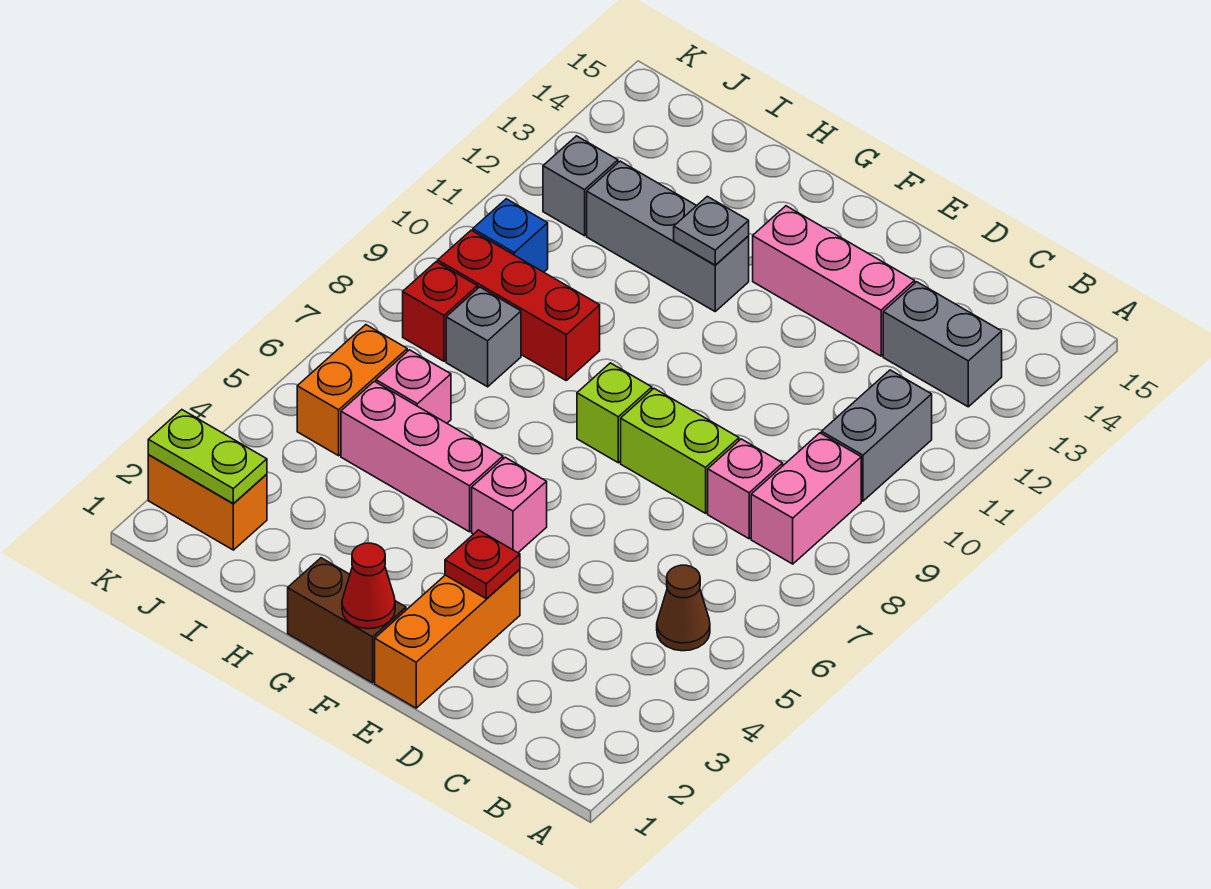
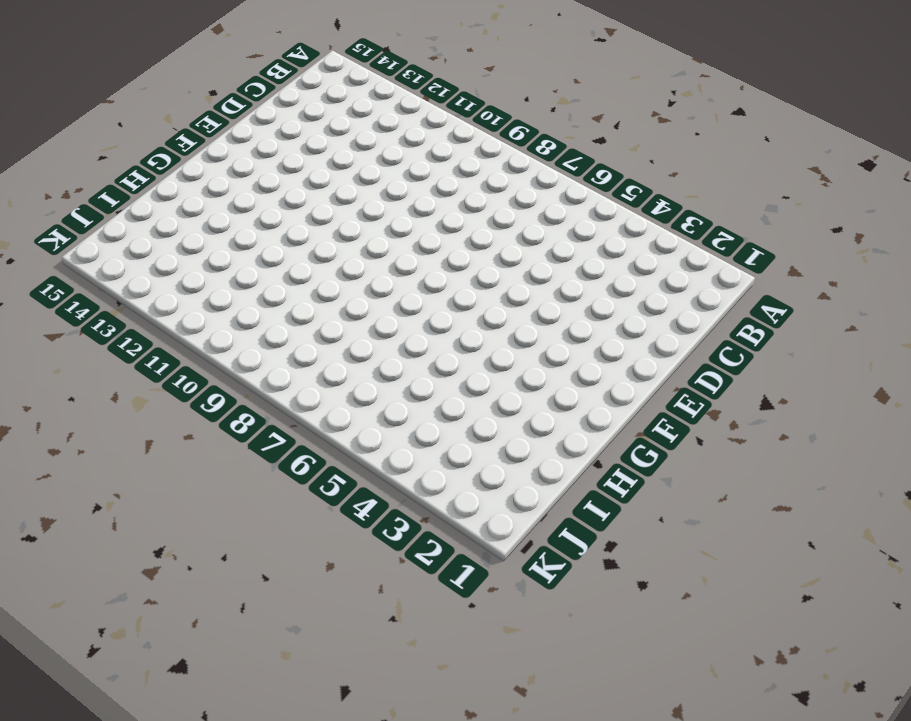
none -> brown 1x1 cone [657,565,710,651]
none -> pink 1x2 brick [751,433,861,564]
none -> grey 1x2 brick [822,370,932,501]

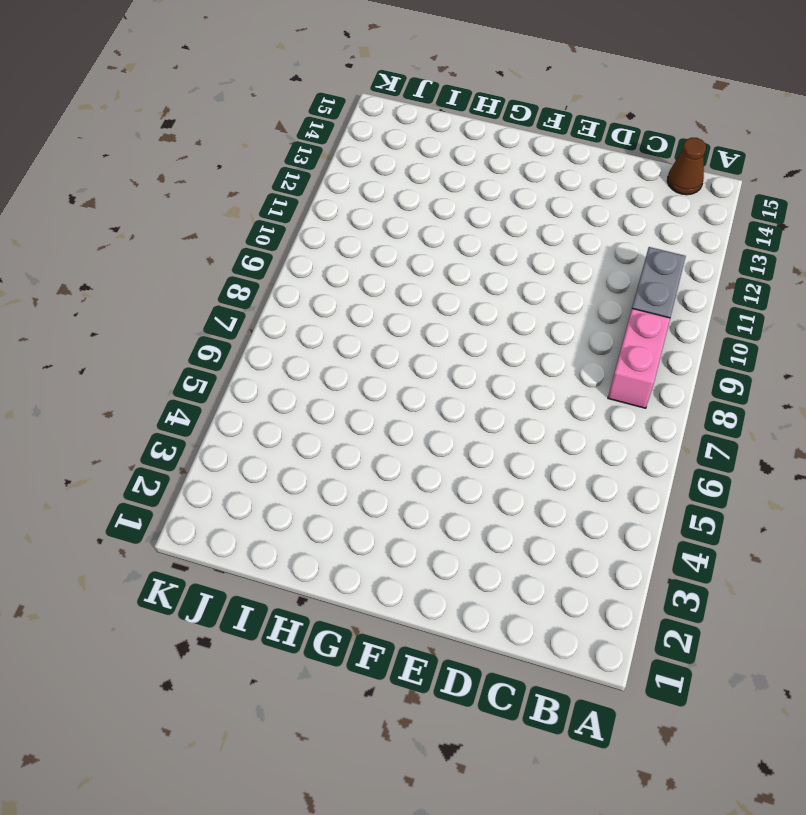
brown 1x1 cone [667,138,706,195] -> brown 1x1 cone moved to [657,565,710,651]
none -> grey 1x2 brick [883,282,1002,407]
none -> pink 1x1 brick [708,439,783,539]
none -> lime 1x2 brick [621,389,739,513]

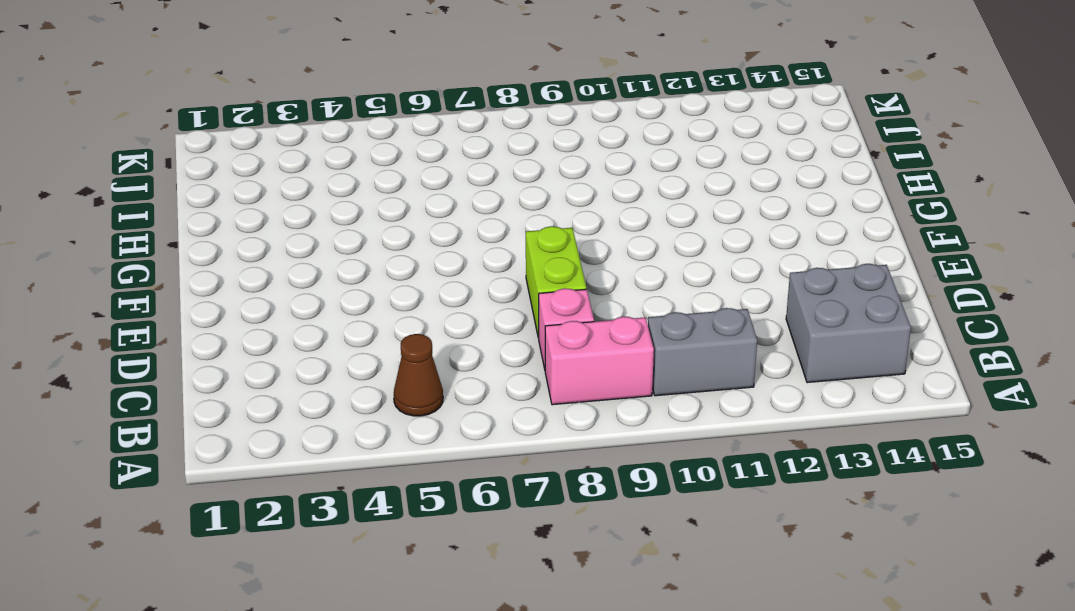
grey 2x2 brick [786,264,911,383] -> grey 1x2 brick [883,282,1002,407]
none -> pink 1x3 brick [753,206,915,356]
none -> orange 1x3 brick [375,569,520,708]
none -> brown 1x2 brick [288,558,406,683]

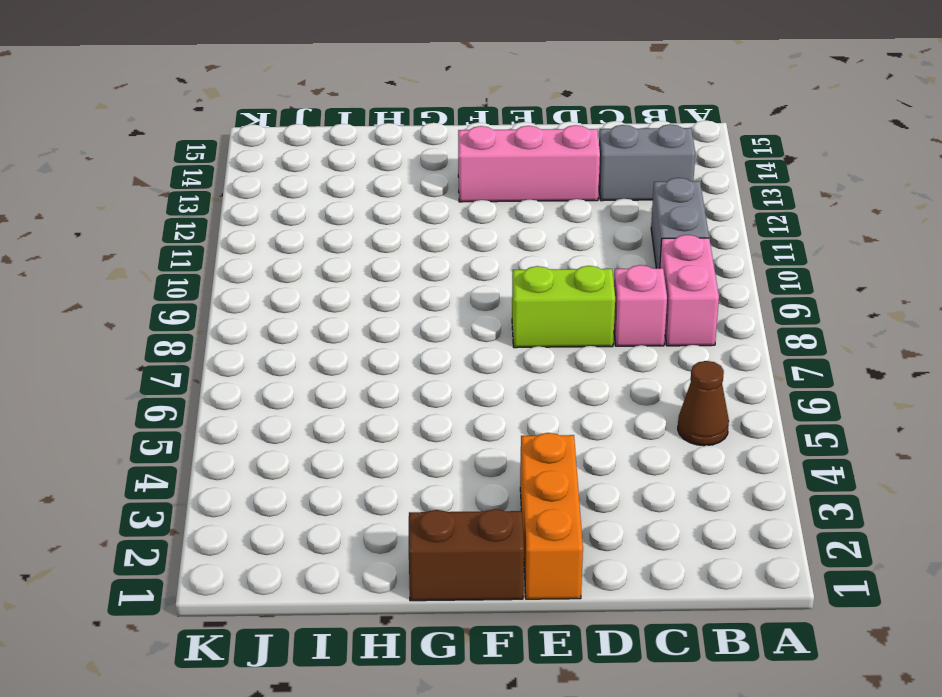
none -> pink 1x1 brick [472,457,547,553]
none -> lime 1x1 brick [577,363,652,463]
none -> pink 1x3 brick [341,381,503,532]

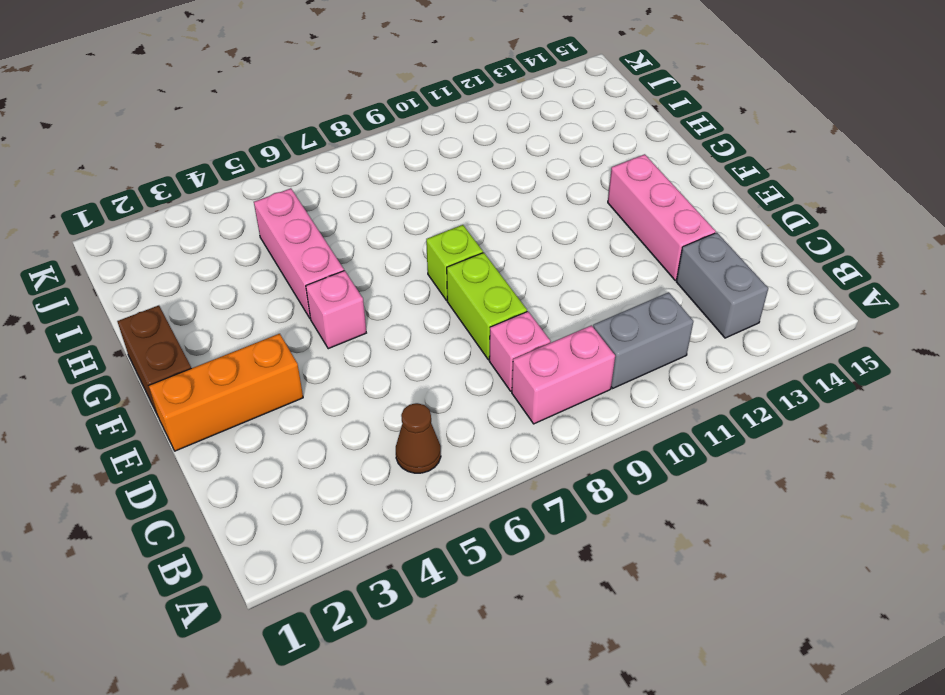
none -> grey 1x3 brick [587,161,749,311]
none -> red 1x3 brick [438,230,600,380]
none -> pink 1x1 brick [376,350,451,423]

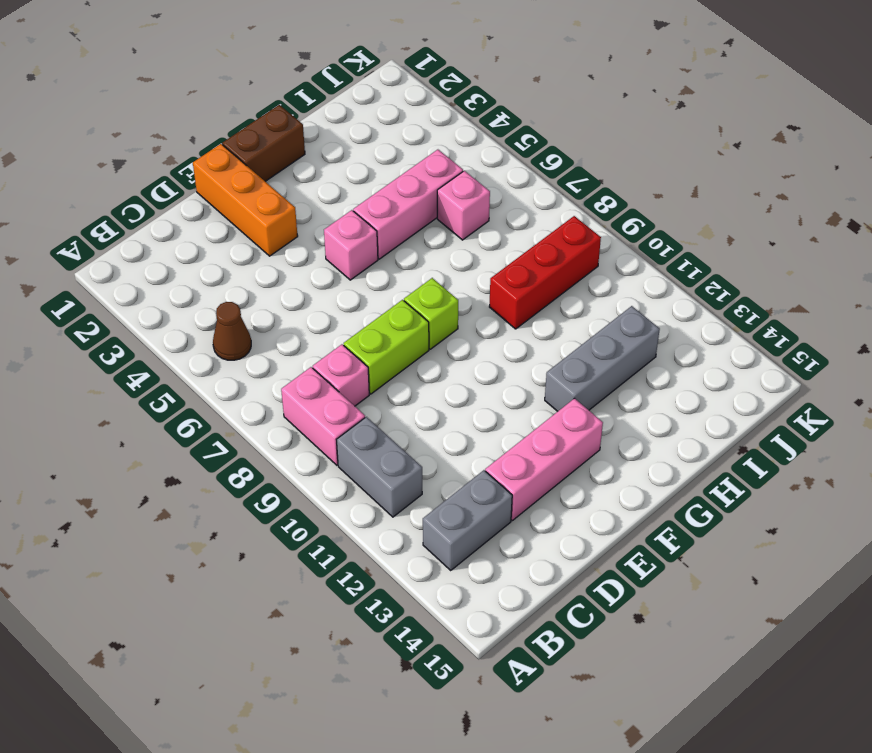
none -> grey 1x1 brick [446,287,521,387]
none -> orange 1x2 brick [148,455,267,550]
none -> orange 1x2 brick [297,325,407,456]

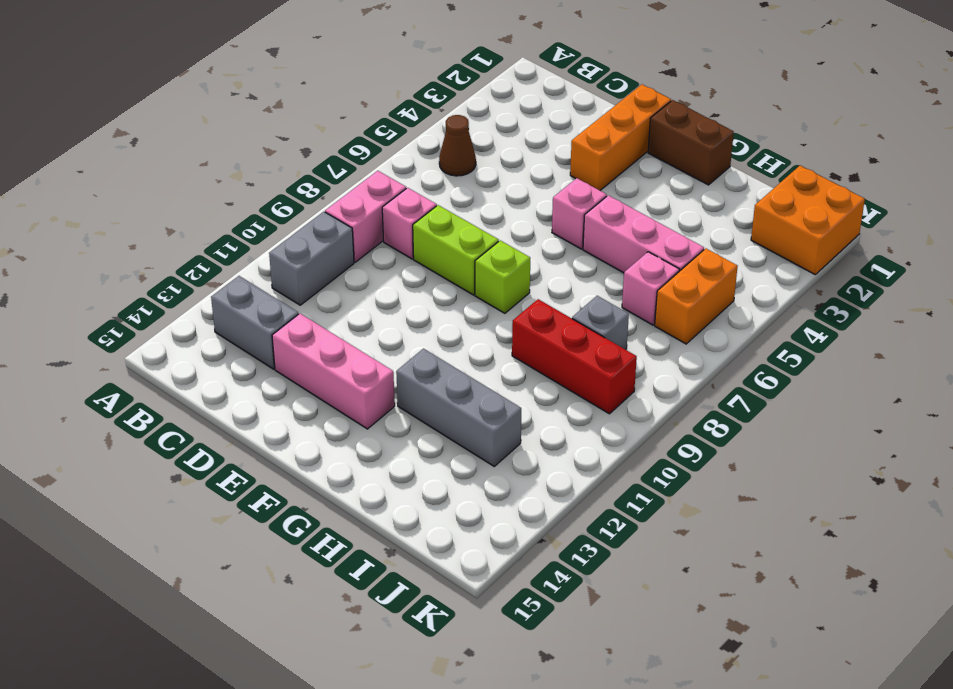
orange 2x2 brick [751,166,865,274] -> orange 1x2 brick [148,455,267,550]
none -> red 1x1 brick [403,262,478,361]
none -> blue 1x1 brick [473,199,548,272]
none -> grey 1x1 brick [543,136,618,236]

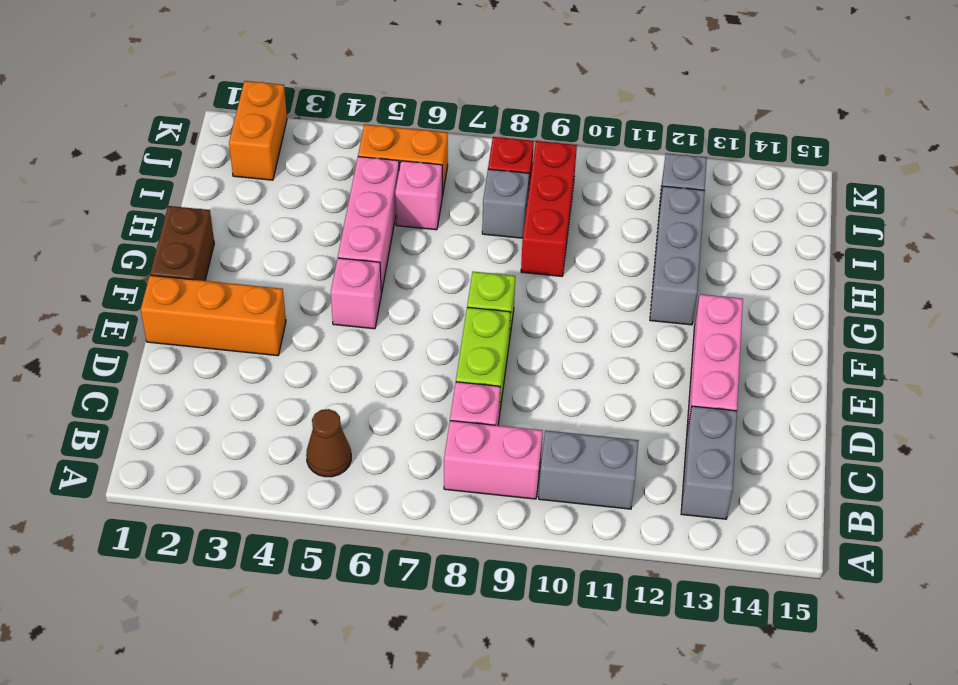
none -> blue 1x1 brick [473,199,548,272]
none -> red 1x1 plate [445,530,520,599]
none -> red 1x1 cone [342,543,395,629]

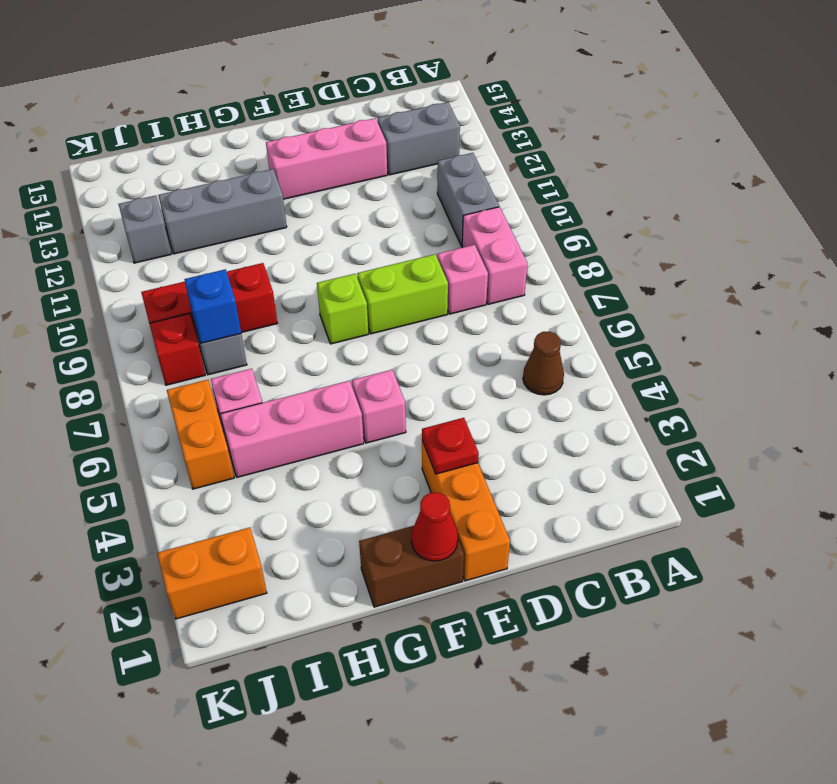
blue 1x1 brick [184,269,241,343] -> blue 1x1 brick moved to [473,199,548,272]
none -> grey 1x1 plate [674,196,749,265]
none -> lime 1x2 plate [148,410,267,503]

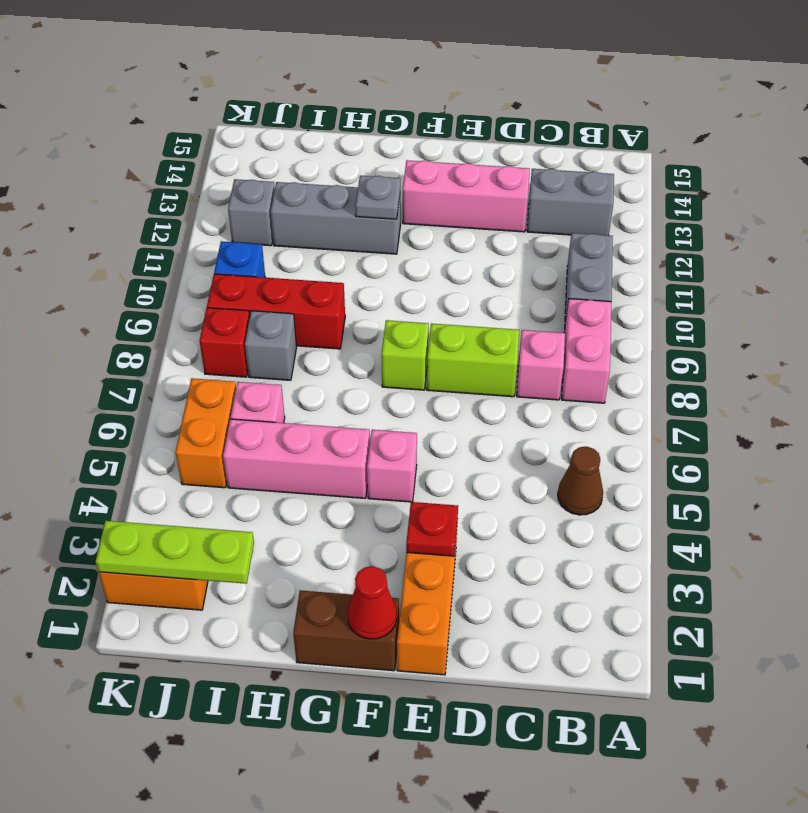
lime 1x3 plate [96,521,254,584] -> lime 1x2 plate [148,410,267,503]

